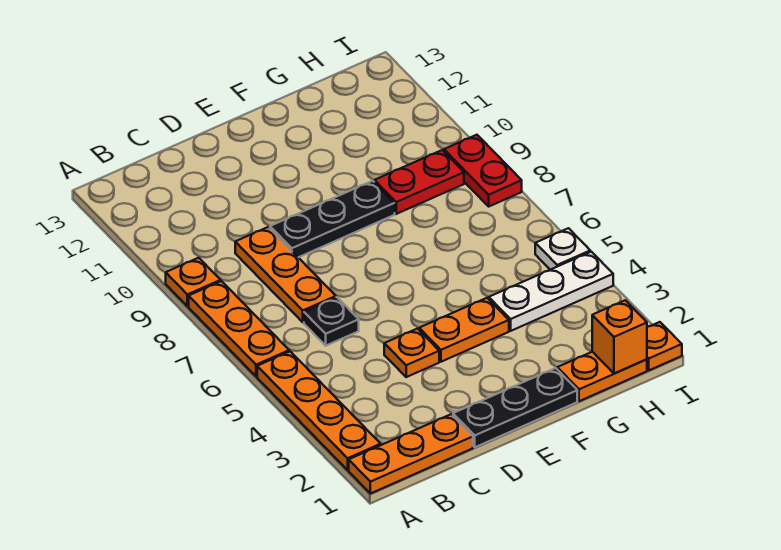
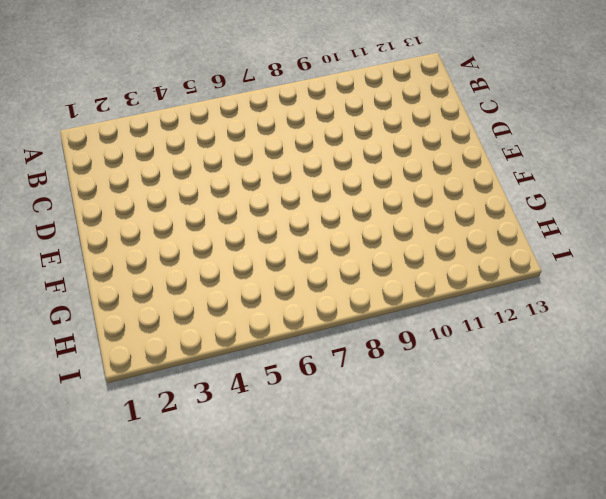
none -> orange 1x3 plate [349,414,473,494]
none -> orange 1x4 plate [257,351,381,470]
none -> orange 1x3 plate [189,281,289,377]

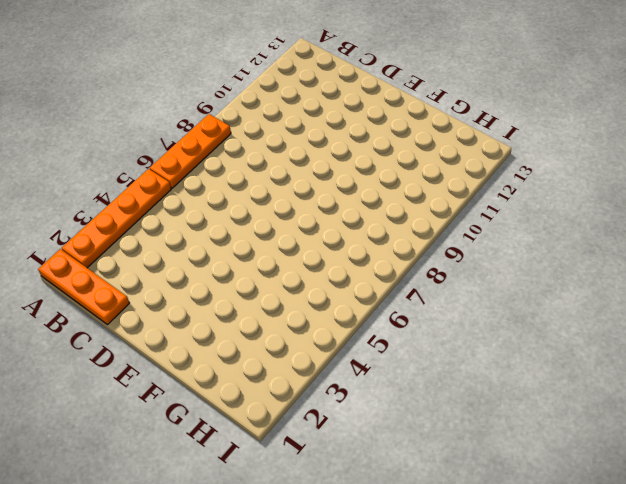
none -> orange 1x1 plate [166,258,221,306]
none -> black 1x1 plate [304,297,359,346]
none -> orange 1x3 plate [235,227,336,322]

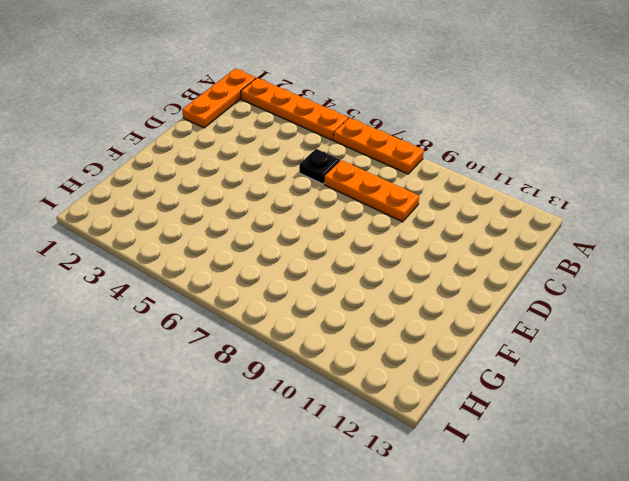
none -> orange 1x1 plate [166,258,221,306]
none -> black 1x3 plate [453,368,577,447]
none -> orange 1x1 plate [384,329,439,377]

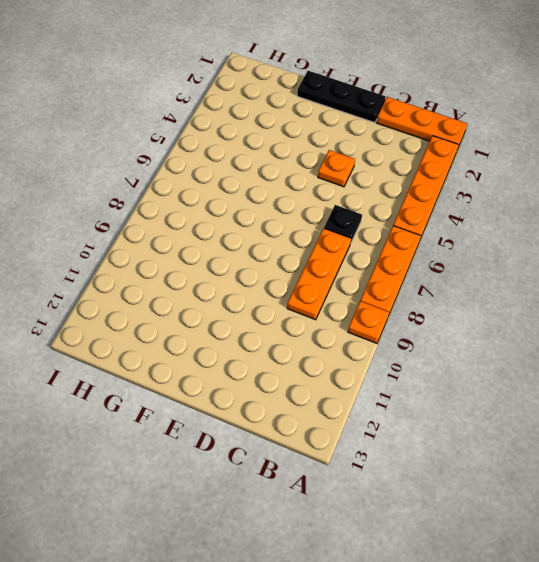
none -> black 1x3 plate [270,181,395,257]
none -> orange 1x2 plate [419,298,509,362]
none -> orange 1x2 plate [557,352,647,401]

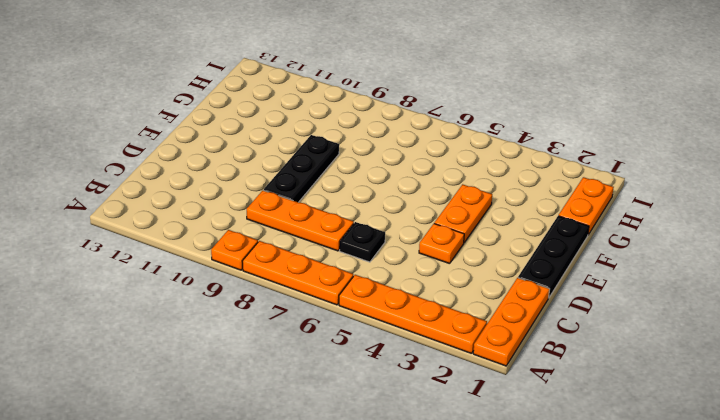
none -> white 1x3 plate [489,252,613,331]
none -> red 1x2 plate [374,150,464,214]
none -> orange 1x1 plate [647,322,682,370]

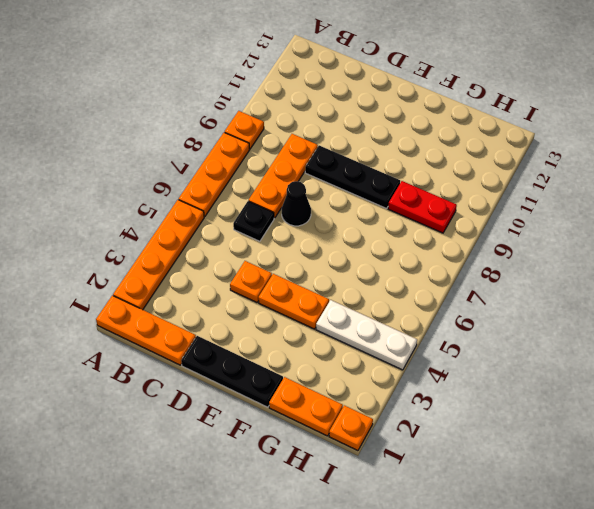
black 1x1 cone [282,181,311,226] -> none
none -> white 1x1 plate [535,228,590,270]
none -> red 1x2 plate [444,135,522,206]
none -> orange 1x1 brick [592,300,647,374]

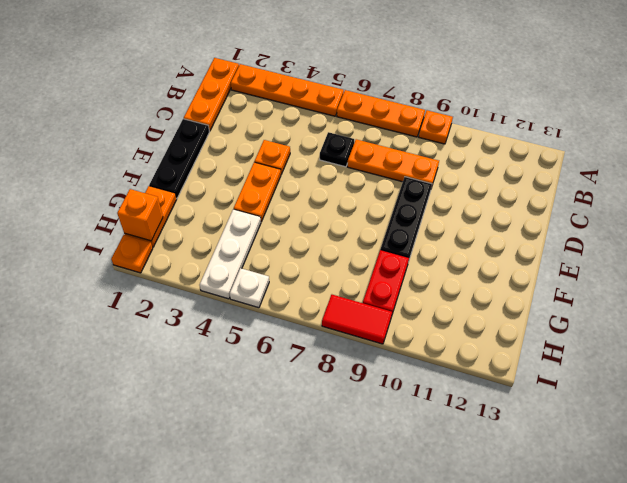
red 1x2 tile [322,295,392,344] -> red 1x2 plate [444,135,522,206]

